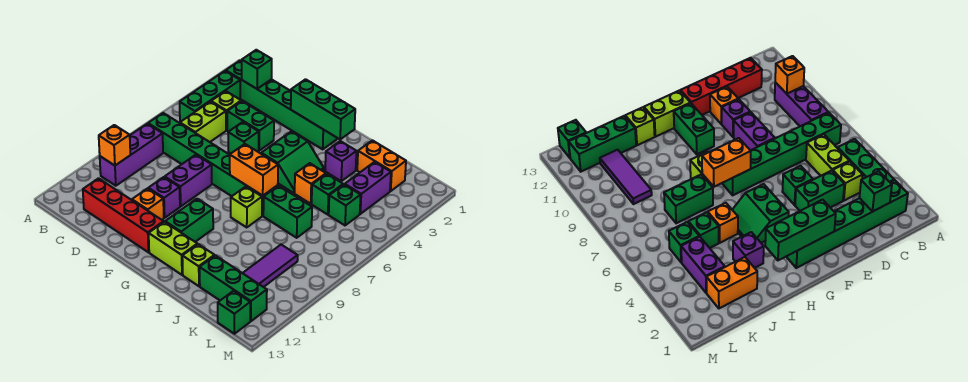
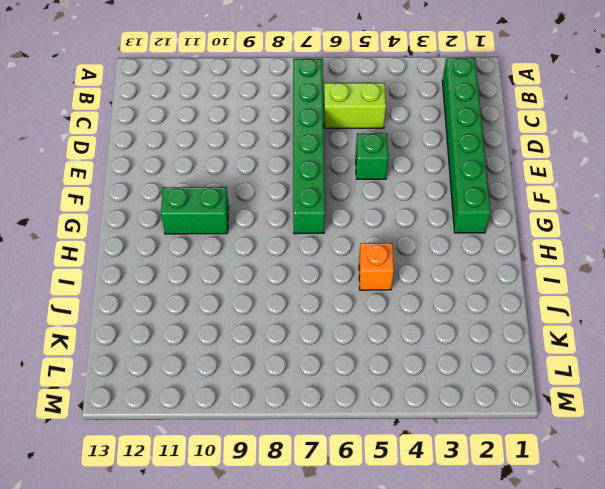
none -> green 1x3 brick [180,71,240,122]
none -> purple 1x3 brick [100,124,163,186]
none -> lime 1x1 brick [211,91,241,130]
none -> red 1x4 brick [83,178,164,252]

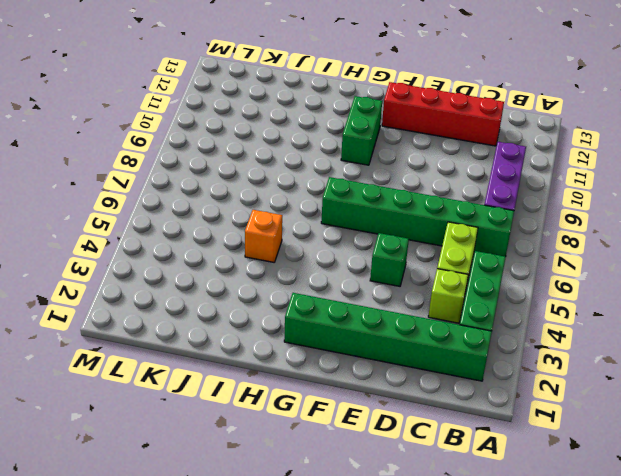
none -> green 1x2 brick [227,101,274,151]
none -> purple 1x2 brick [165,155,212,206]
none -> purple 1x1 brick [148,177,180,218]
none -> orange 1x1 brick [132,188,164,220]

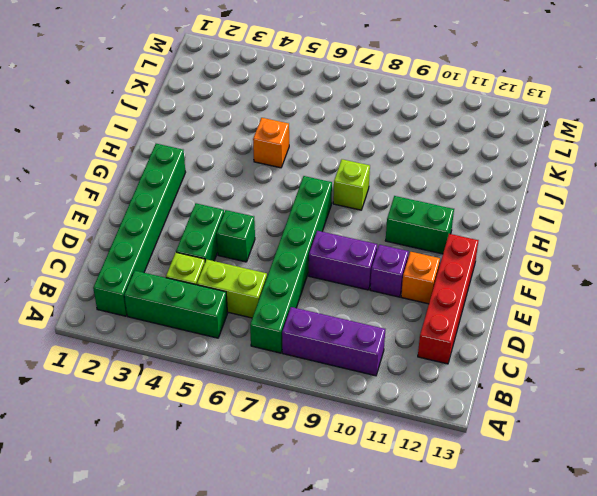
none -> green 2x2 slope [261,131,324,193]
none -> lime 1x2 brick [149,222,197,275]
none -> purple 1x1 brick [325,141,356,181]
none -> green 1x2 brick [263,186,312,238]

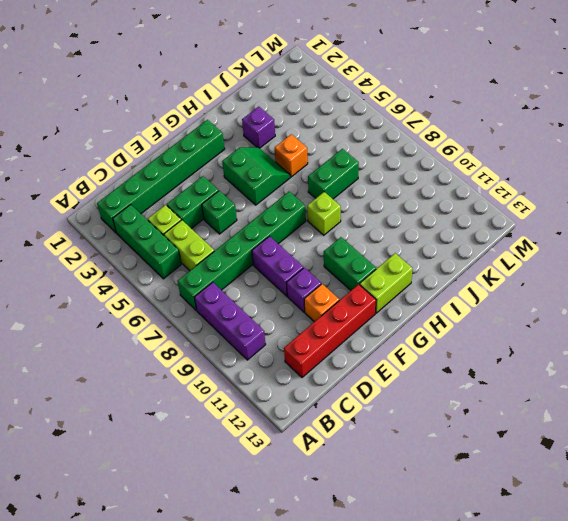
none -> lime 1x1 brick [182,244,215,286]
none -> orange 1x2 brick [357,140,406,191]
none -> green 1x1 brick [312,174,343,215]
none -> green 1x3 brick [200,255,267,321]

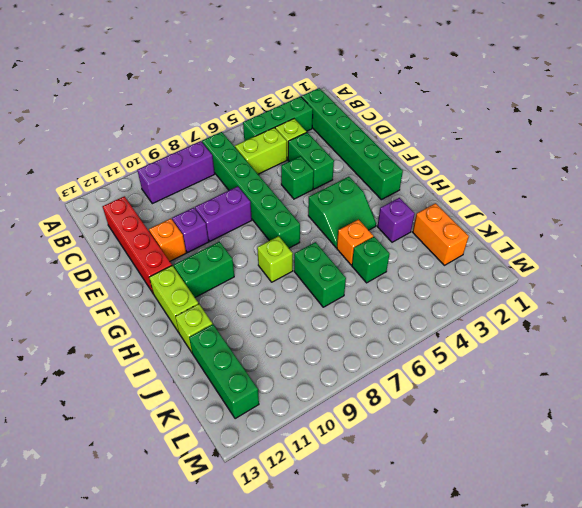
none -> purple 1x2 brick [345,162,391,214]
none -> green 1x1 brick [329,184,361,225]
none -> purple 1x3 tile [243,245,298,287]
none -> green 1x1 brick [218,291,250,334]

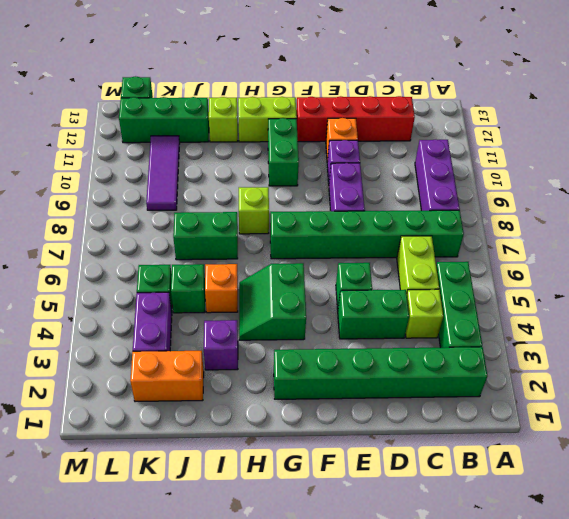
none -> orange 1x1 brick [99,125,130,166]
none -> green 1x1 brick [242,50,272,89]
none -> green 1x3 brick [291,79,355,139]
none -> orange 1x2 brick [230,144,278,195]

